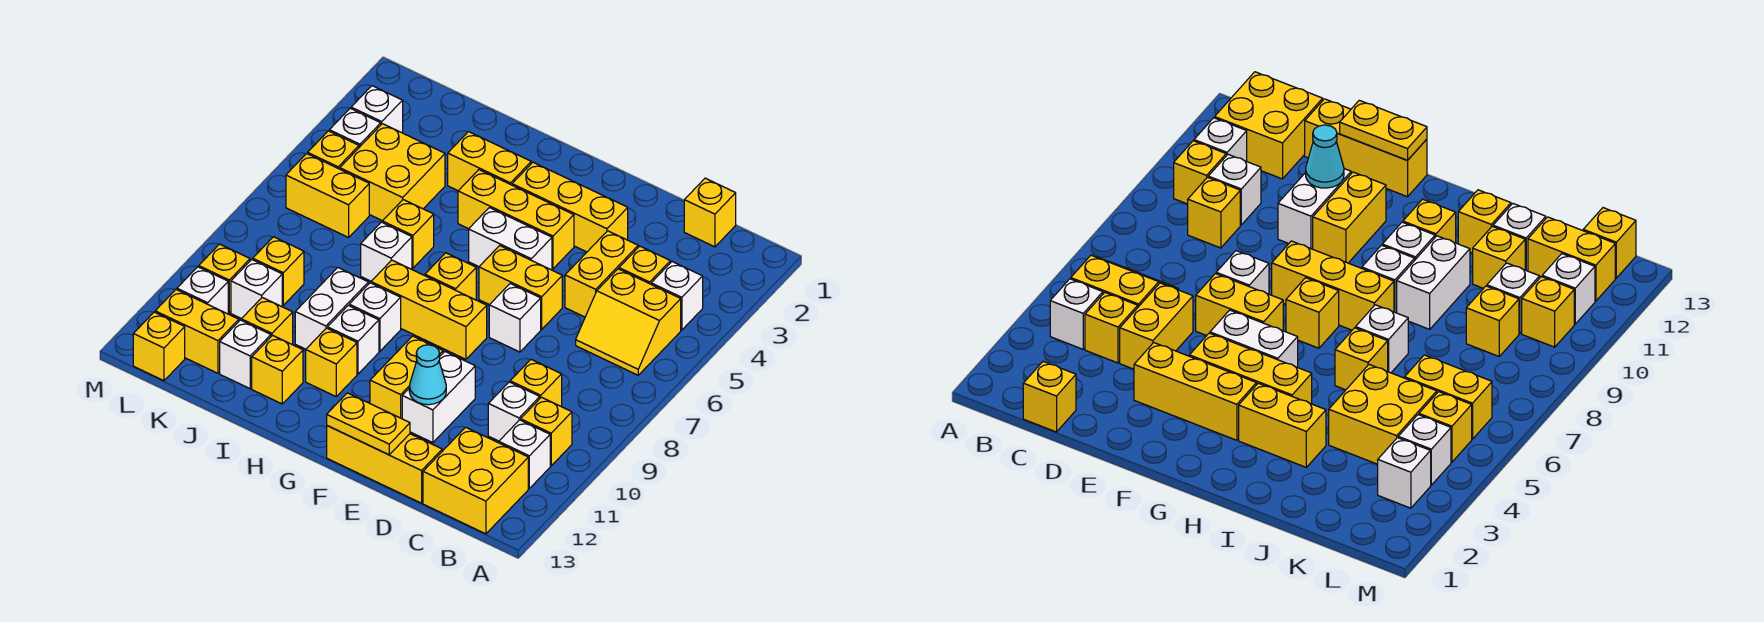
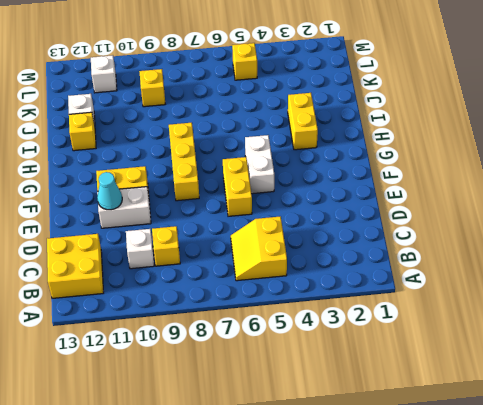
none -> white 1x1 brick [651,262,703,330]
none -> yellow 1x1 brick [521,397,572,466]
none -> white 1x1 brick [499,420,550,488]
none -> yellow 1x1 brick [684,178,736,247]

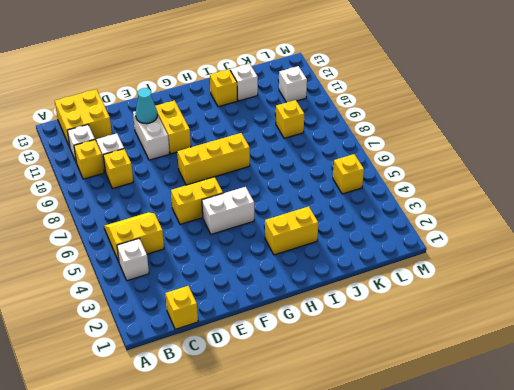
none -> yellow 1x1 brick [619,246,670,284]
none -> yellow 1x2 brick [565,231,638,317]
none -> yellow 1x3 brick [327,426,442,503]
none -> yellow 1x3 brick [512,162,628,252]

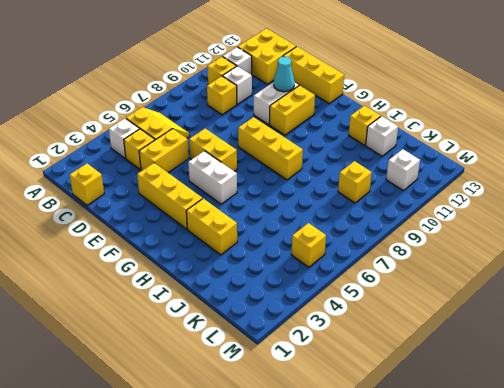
none -> white 1x1 brick [489,284,541,352]
none -> yellow 1x3 brick [458,170,574,269]
none -> yellow 1x1 brick [425,253,476,300]
none -> white 1x1 brick [349,283,401,351]

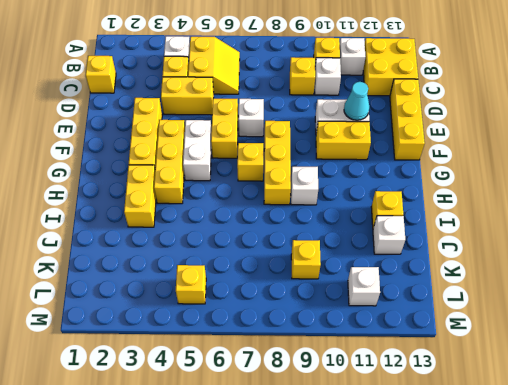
none -> white 1x1 brick [328,305,379,374]
none -> yellow 1x1 brick [306,328,357,396]
none -> yellow 1x1 brick [382,200,434,268]
none -> white 1x1 brick [361,222,412,281]

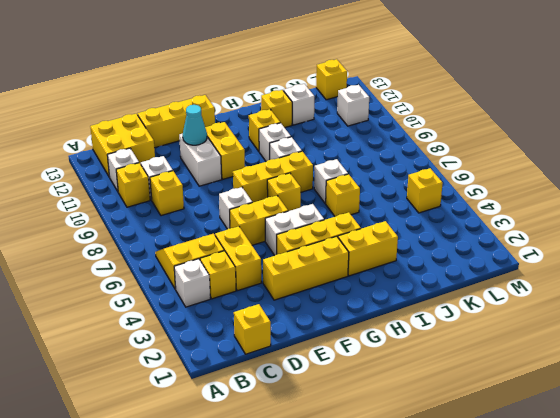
none -> white 1x2 brick [295,268,368,349]
none -> yellow 2x2 brick [340,124,445,221]
none -> yellow 1x1 brick [241,298,293,345]
none -> yellow 1x2 brick [286,154,369,237]

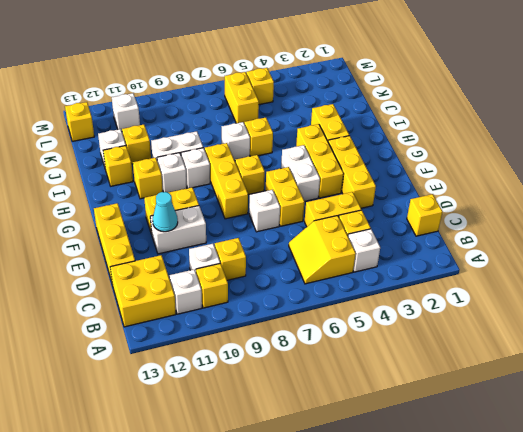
none -> yellow 2x2 brick [340,124,445,221]
none -> yellow 1x1 brick [253,237,304,305]
none -> white 1x1 brick [231,260,282,319]
none -> yellow 1x2 brick [155,290,239,373]

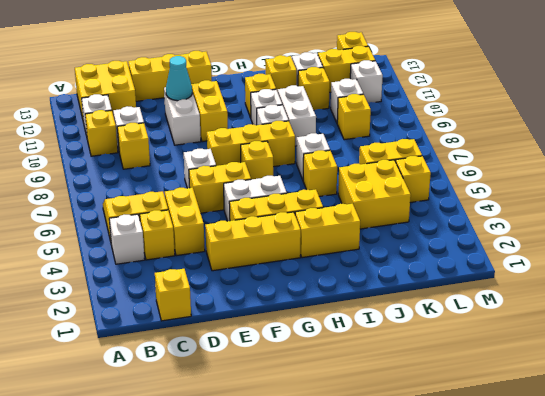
none -> white 1x1 brick [351,86,403,133]
none -> white 1x1 brick [329,108,381,147]
none -> yellow 1x1 brick [199,244,250,313]
none -> yellow 1x2 plate [327,393,410,455]

